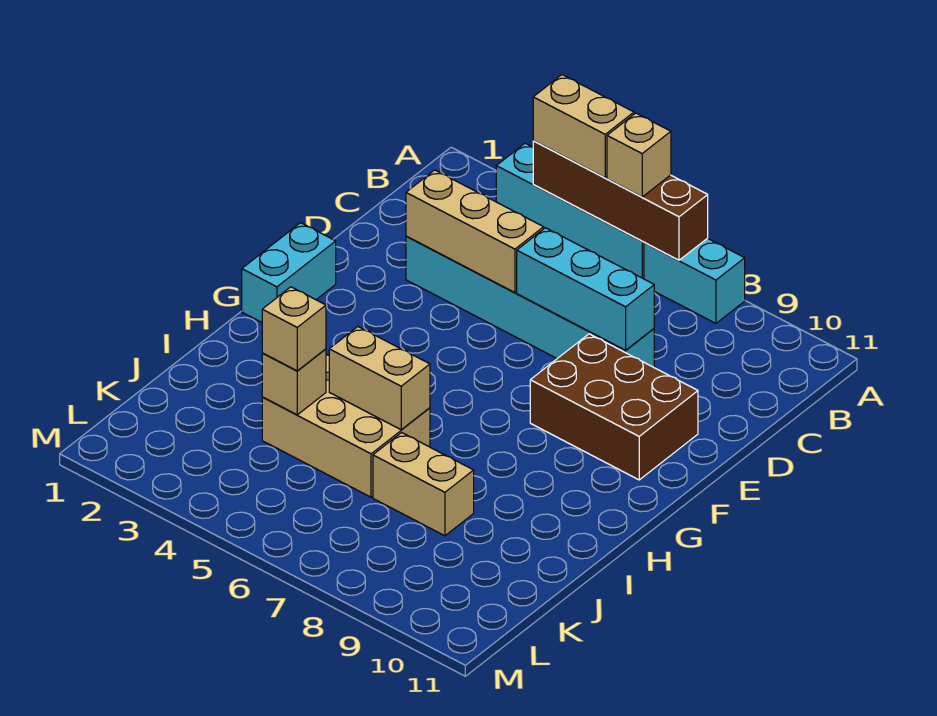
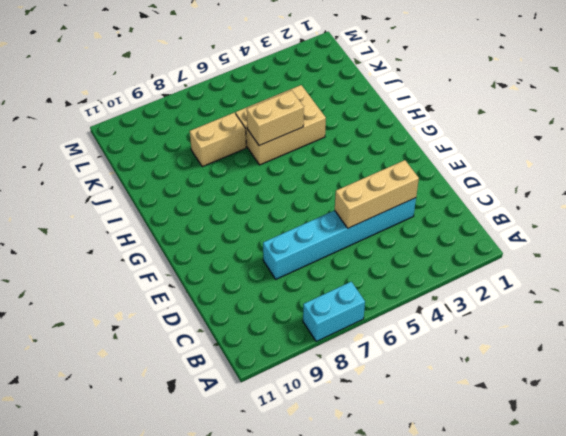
none -> cyan 1x4 brick [496,143,644,279]
none -> brown 2x3 brick [530,334,698,480]
none -> cyan 1x2 brick [242,223,336,322]

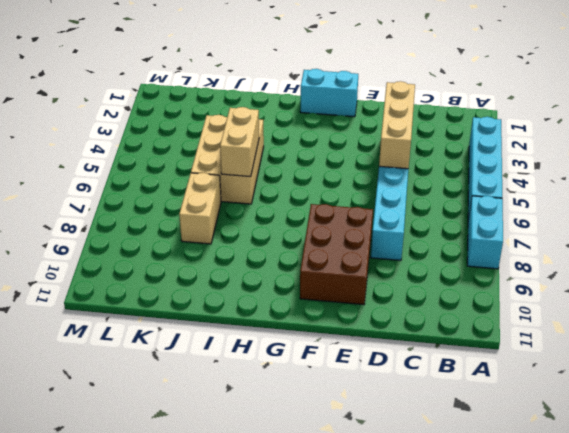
none -> brown 1x4 brick [533,141,708,260]
none -> cyan 1x3 brick [517,228,654,350]
none -> tan 1x1 brick [262,349,326,415]

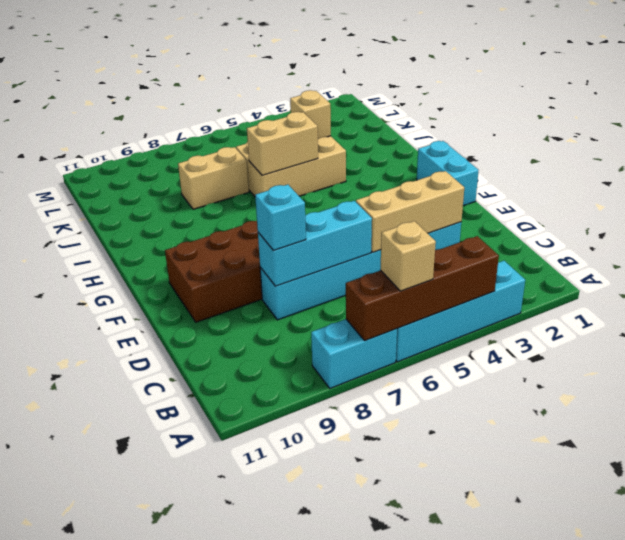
cyan 1x1 brick [255,185,306,250] -> none
none -> tan 1x2 brick [533,75,634,178]
none -> tan 1x1 brick [262,287,326,371]

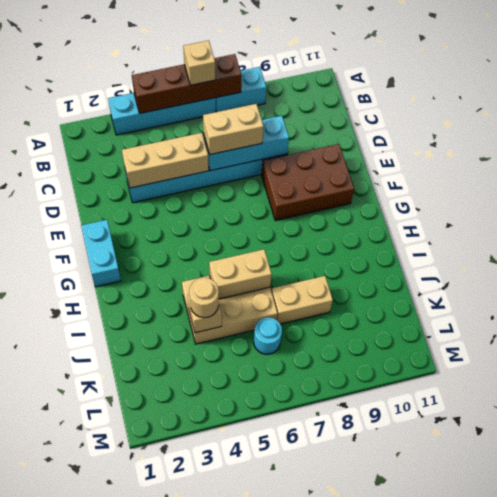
tan 1x2 brick [203,104,264,155] -> tan 1x2 brick moved to [533,75,634,178]
tan 1x1 round brick [189,278,219,318] -> tan 1x1 brick [262,287,326,371]
cyan 1x1 round brick [254,317,282,354] -> none

